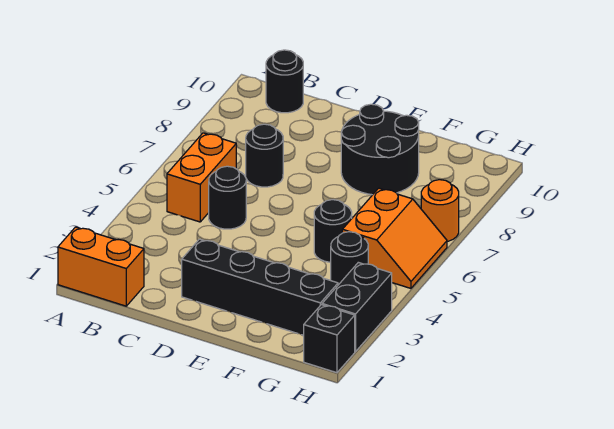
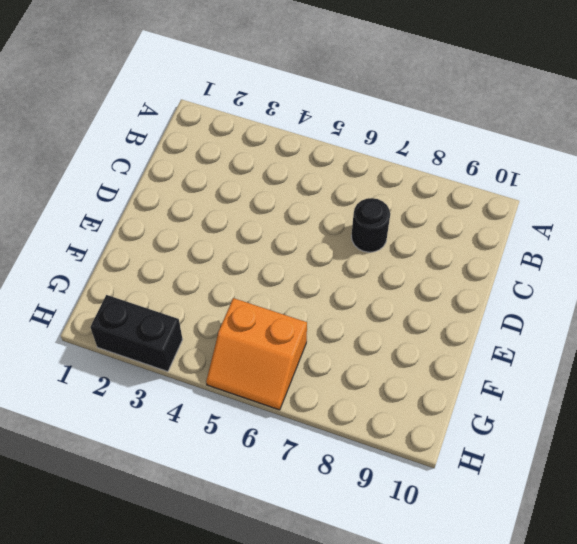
none -> orange 1x2 brick [58,227,144,306]
none -> orange 1x2 brick [167,133,236,222]
none -> black 1x1 round brick [266,50,303,113]

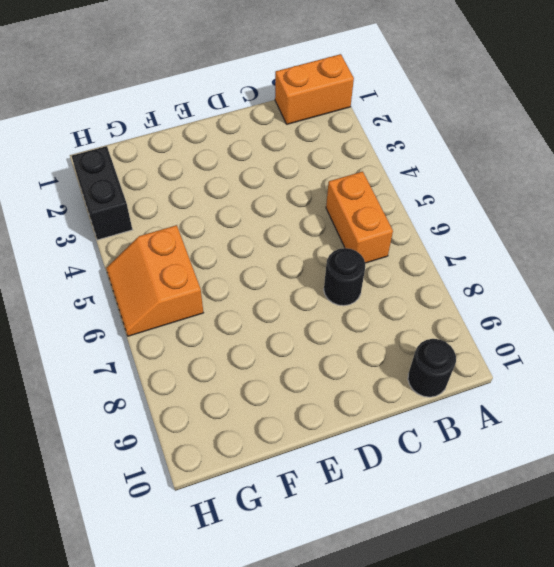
none -> black 1x1 round brick [209,166,246,229]
none -> black 1x4 brick [182,239,338,335]
none -> black 2x2 round brick [341,104,419,195]

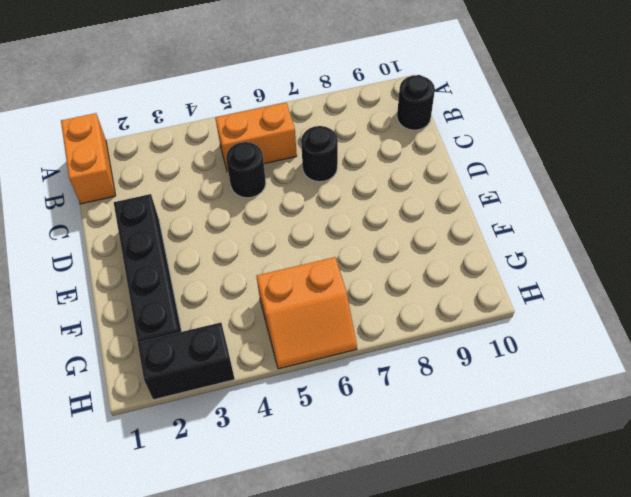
none -> black 2x2 round brick [341,104,419,195]
none -> black 1x1 round brick [314,200,352,262]
none -> black 1x1 round brick [331,232,368,285]

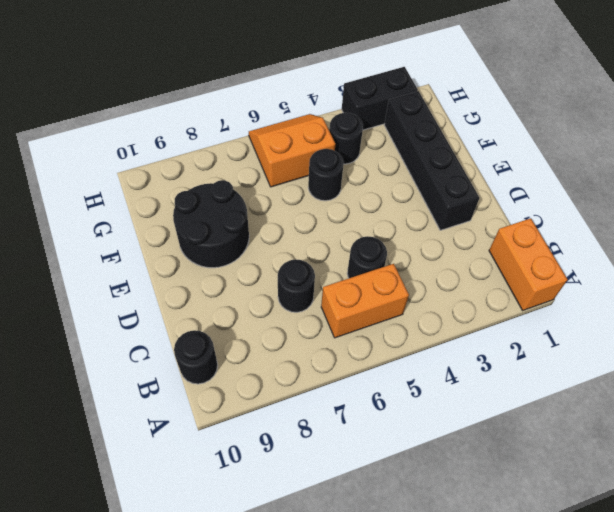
none -> black 1x1 brick [304,305,355,373]
none -> orange 1x1 round brick [421,180,459,242]

